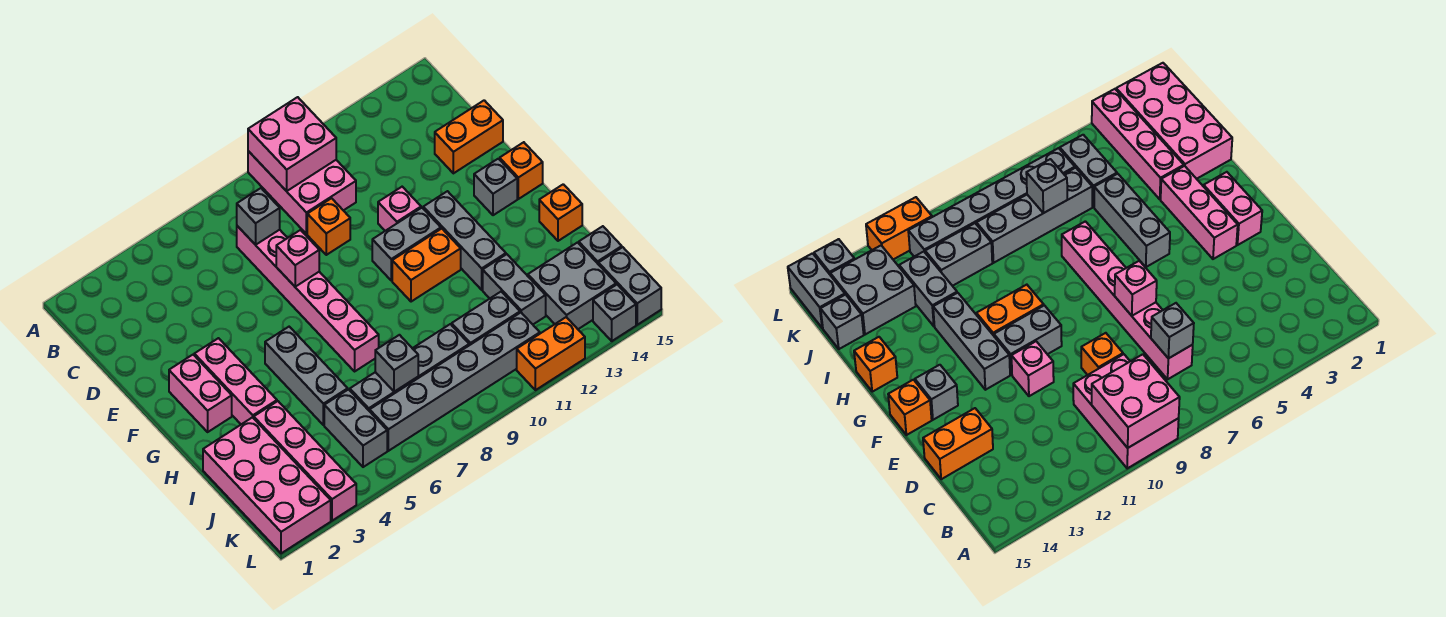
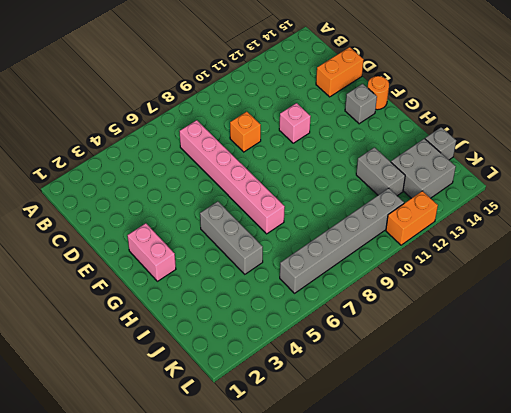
orange 1x1 round brick [367,76,389,110] -> orange 1x1 brick [500,142,543,199]
none -> pink 2x3 brick [248,151,356,234]
none -> pink 1x3 brick [194,338,277,424]
none -> grey 1x2 brick [372,208,441,281]
none -> grey 1x3 brick [423,191,506,290]

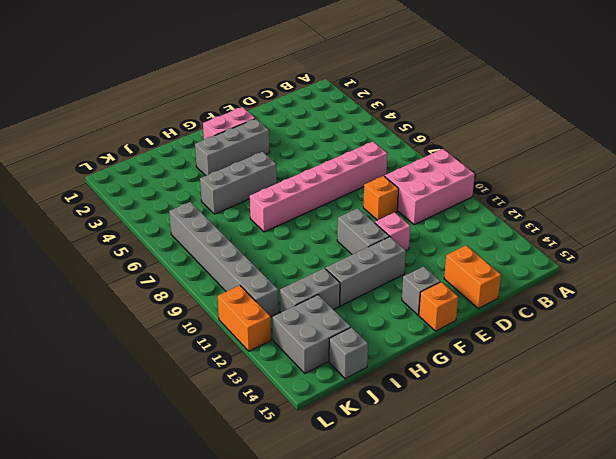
grey 1x3 brick [195,119,270,176] -> pink 1x3 brick [194,338,277,424]
none -> orange 1x2 brick [392,229,461,302]
none -> orange 1x1 brick [539,184,582,241]
none -> pink 2x4 brick [203,417,331,553]
none -> pink 1x4 brick [254,401,356,521]

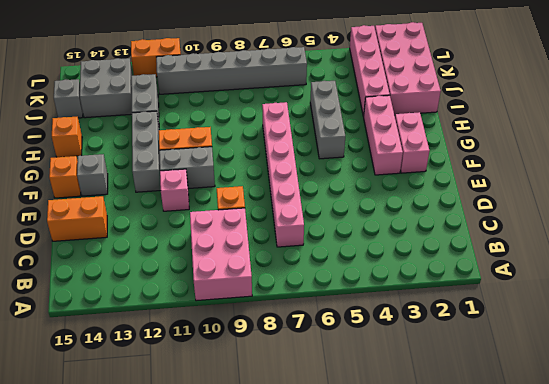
none -> grey 1x2 brick [324,389,387,467]
none -> grey 1x4 brick [350,324,469,411]
none -> grey 1x2 brick [452,292,520,345]
none -> grey 1x2 brick [599,247,661,325]

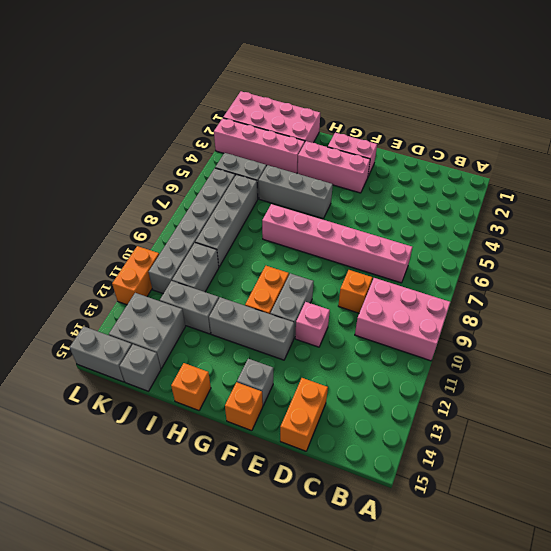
none -> grey 1x1 brick [593,285,636,341]
none -> pink 2x2 brick [248,97,336,191]
none -> grey 1x1 brick [237,188,280,245]
none -> pink 1x1 brick [276,230,319,287]

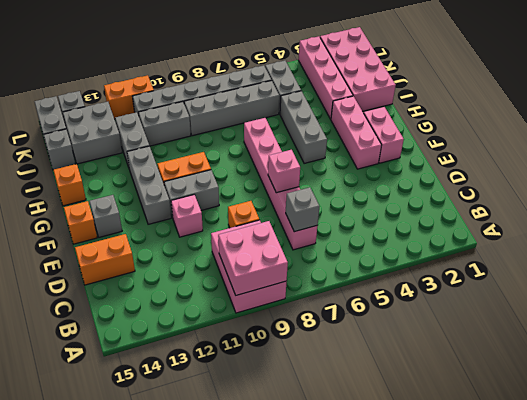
none -> grey 1x1 brick [375,335,418,392]

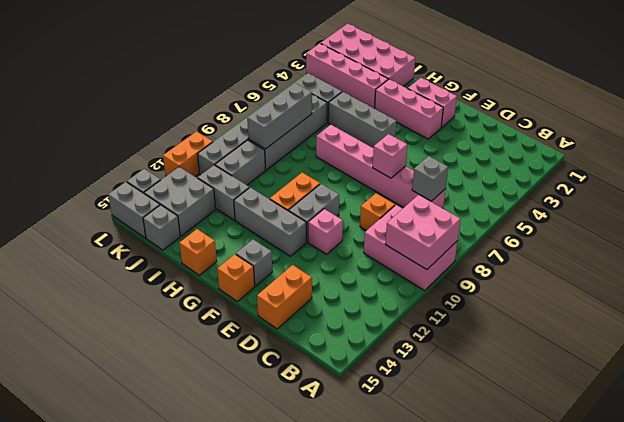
grey 1x3 brick [247,83,312,149] -> grey 1x1 brick [375,335,418,392]

